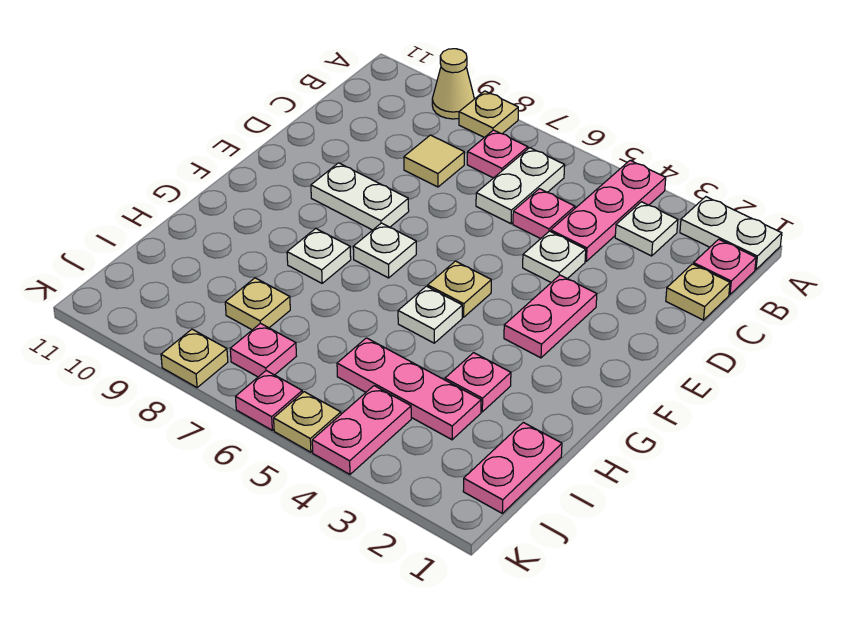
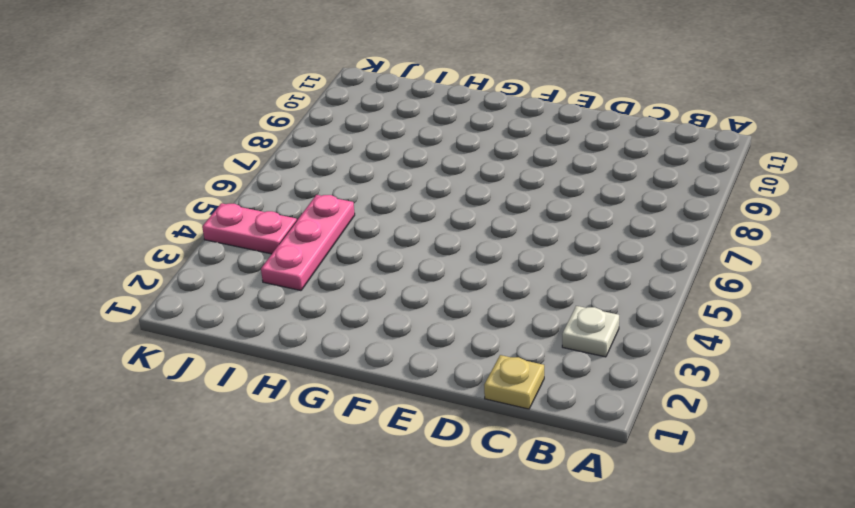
none -> white 1x2 plate [680,197,782,270]
none -> pink 1x3 plate [551,161,666,261]
none -> tan 1x1 plate [459,91,518,137]

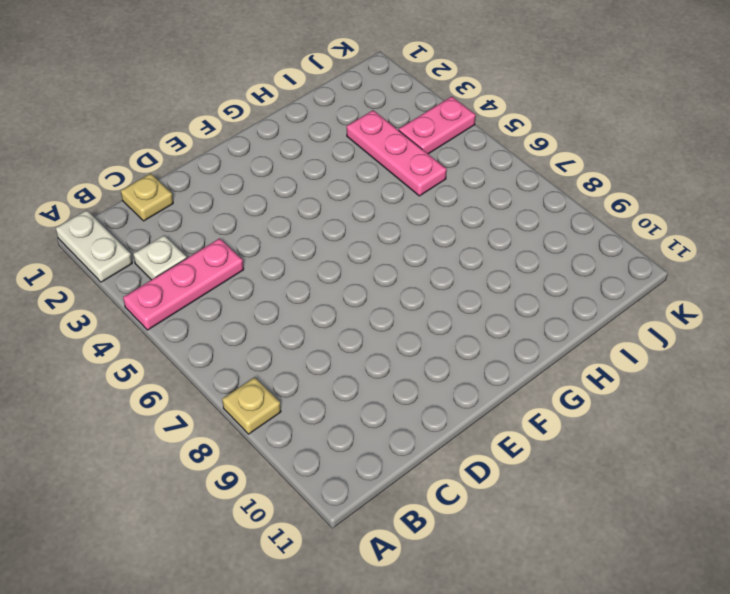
none -> tan 1x1 cone [432,49,474,119]
none -> pink 1x1 plate [694,239,756,295]
none -> white 1x2 plate [476,148,565,224]

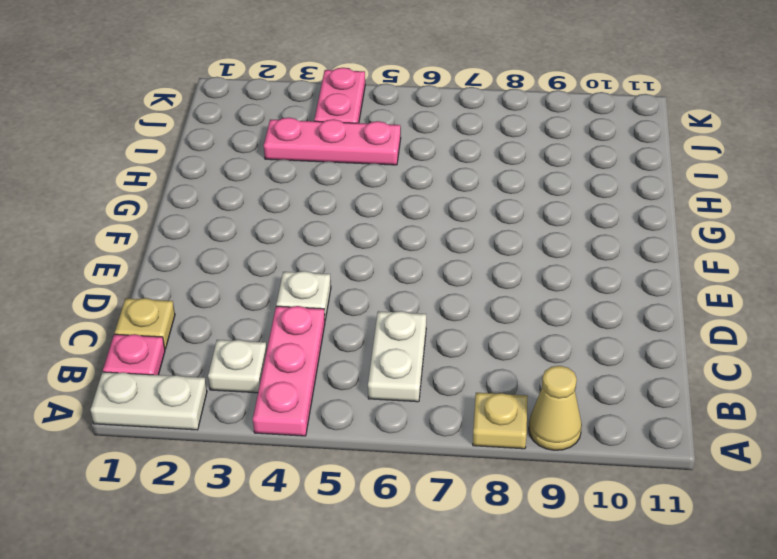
none -> pink 1x1 plate [467,130,528,178]
none -> pink 1x1 plate [513,189,575,239]
none -> tan 1x1 tile [404,135,464,187]

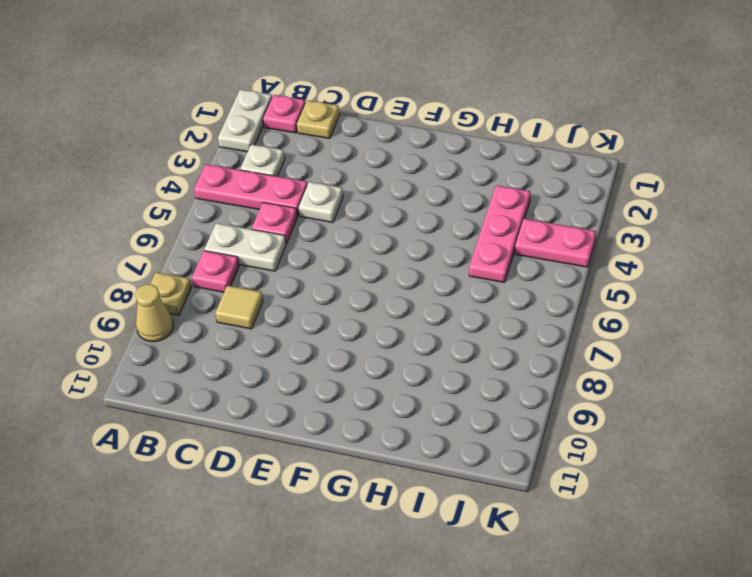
none -> pink 1x2 plate [504,275,597,358]
none -> white 1x2 plate [311,163,409,230]
none -> tan 1x1 plate [428,261,491,317]

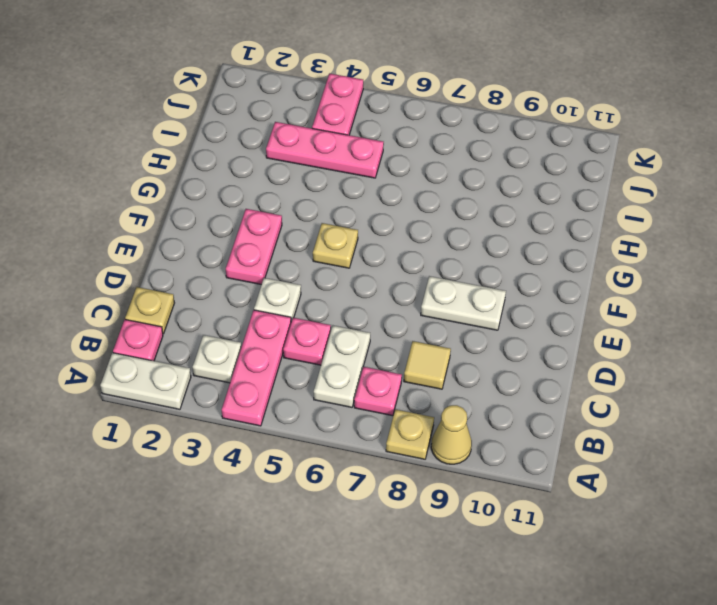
none -> white 1x1 plate [353,223,416,278]
none -> white 1x1 plate [398,286,462,343]
none -> white 1x1 plate [287,228,351,283]

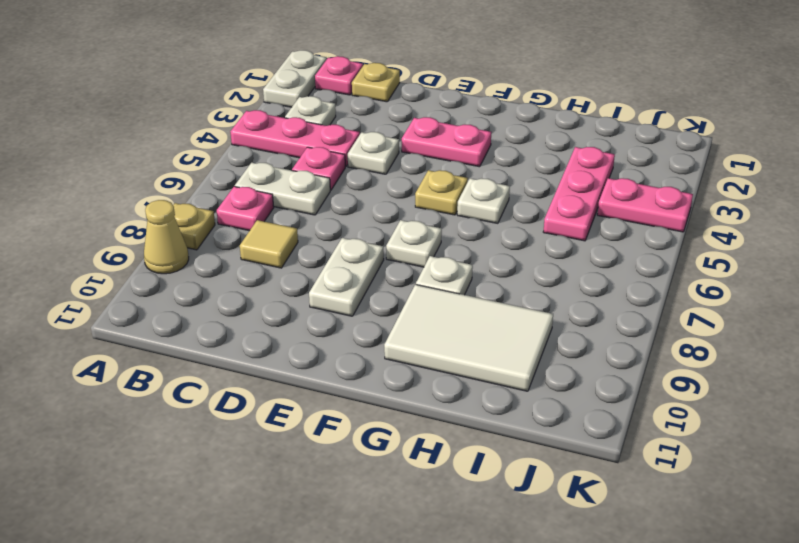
white 2x3 tile [384,284,553,391] -> none
none -> pink 1x1 plate [445,353,511,412]
none -> pink 1x2 plate [463,422,562,513]
none -> tan 1x1 plate [225,278,290,330]

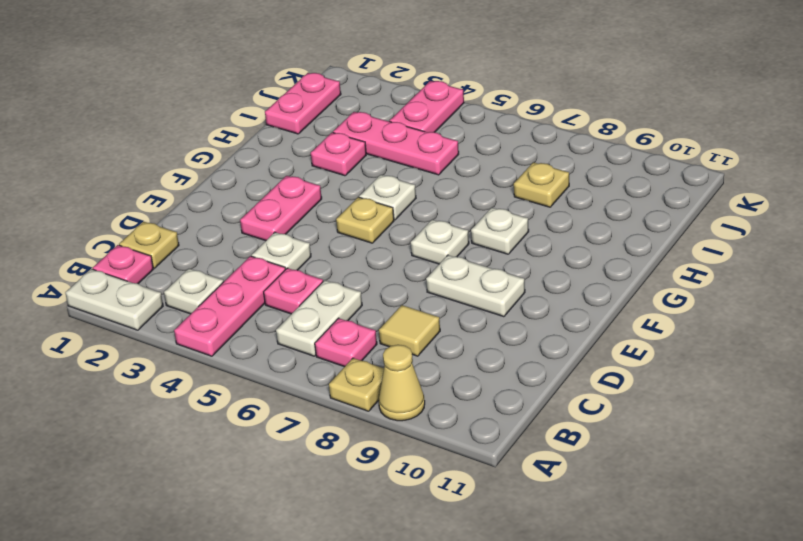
none -> pink 1x1 plate [230,323,296,377]
none -> tan 1x1 plate [274,392,341,452]
none -> pink 1x1 plate [236,371,302,430]

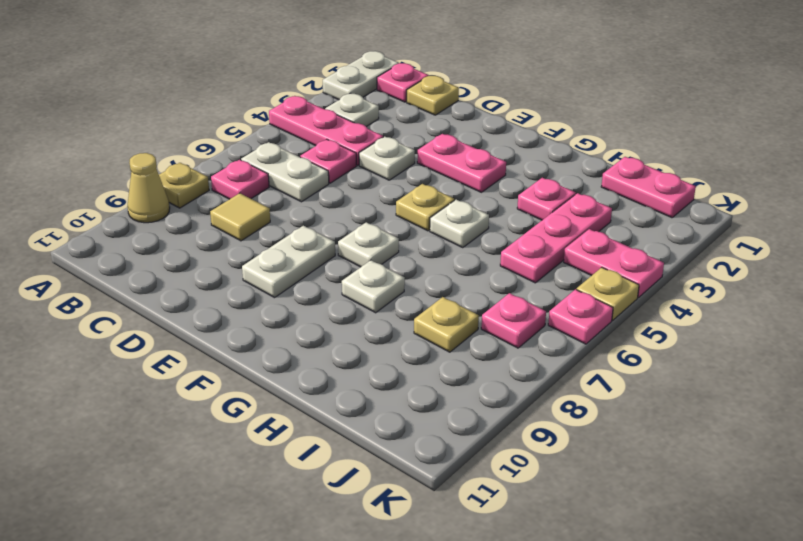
none -> tan 1x1 plate [161,329,228,388]

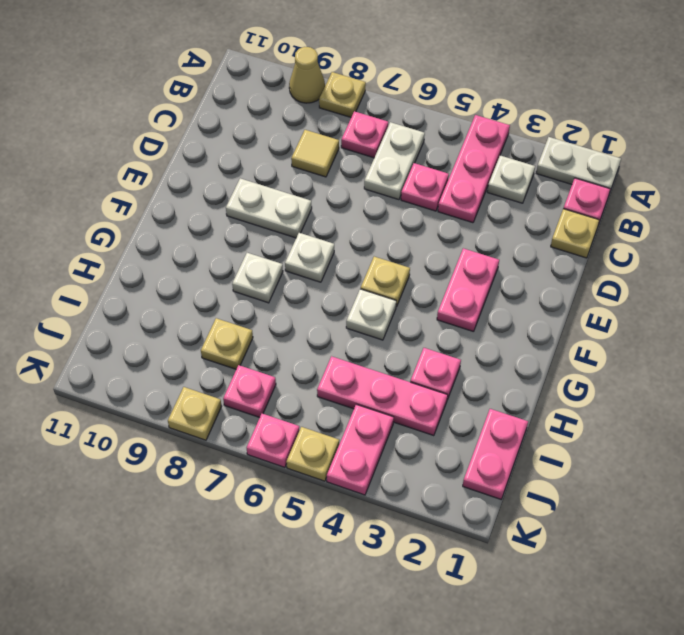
none -> white 1x1 plate [523,231,586,282]

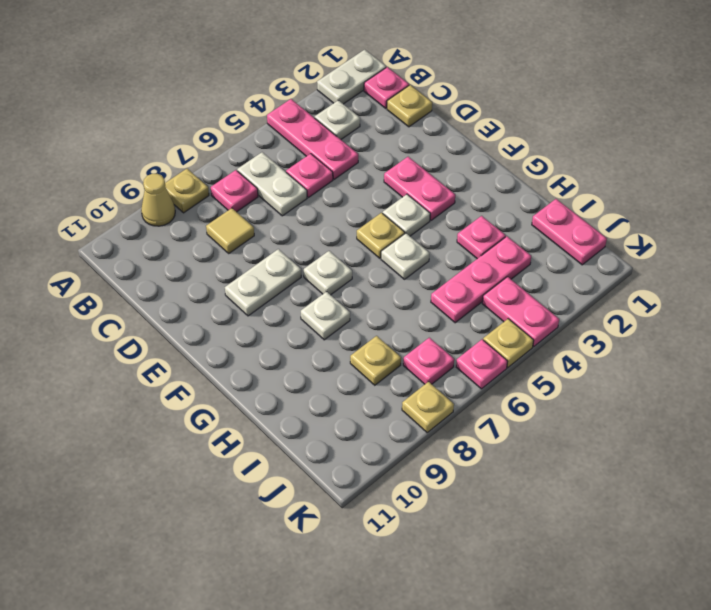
white 1x1 plate [383,194,430,236] -> white 1x1 plate moved to [523,231,586,282]

